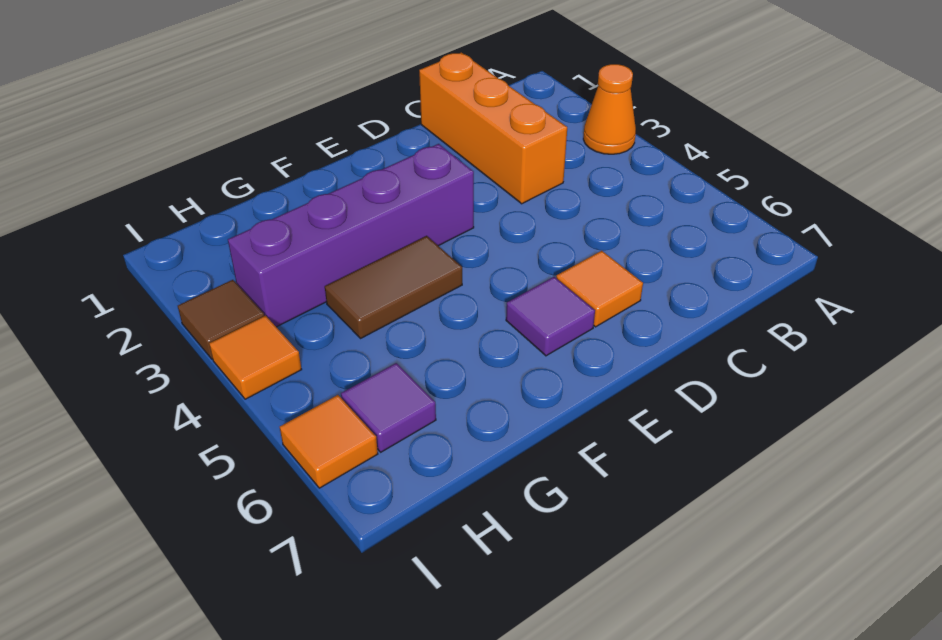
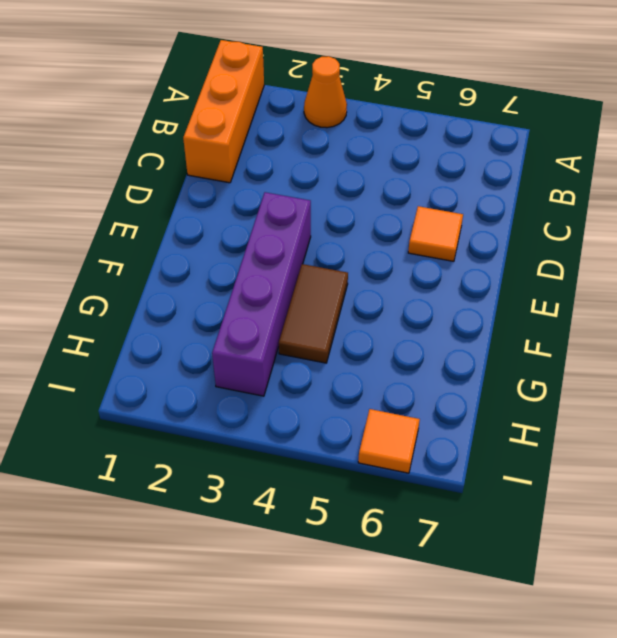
orange 1x3 brick [183,40,264,183] -> orange 1x3 brick turned to [419,52,567,204]
none -> purple 1x1 tile [506,277,595,356]
none -> purple 1x1 tile [341,363,436,452]

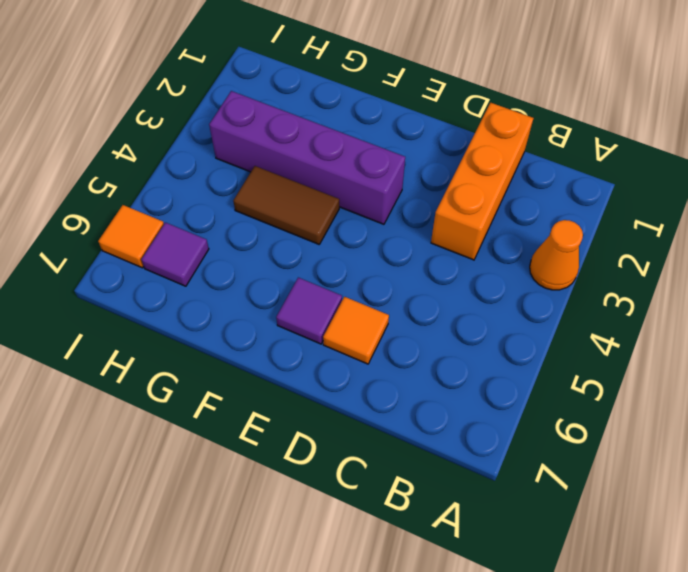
none -> brown 1x1 tile [178,280,264,359]
none -> orange 1x1 tile [209,316,302,399]

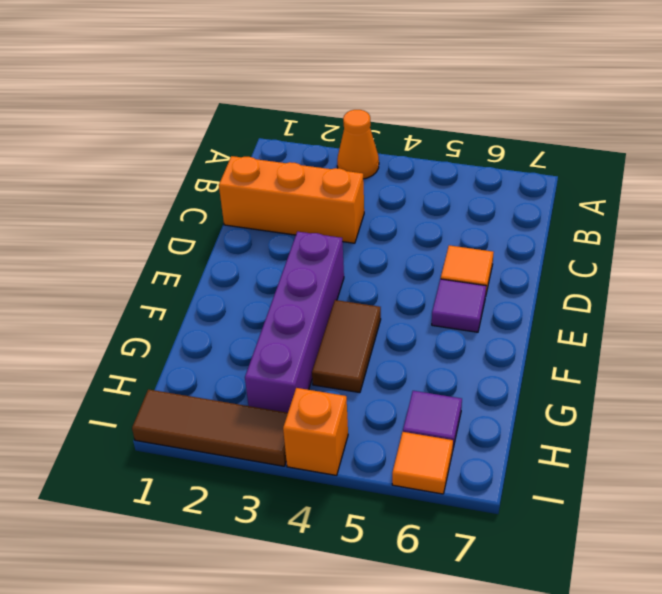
brown 1x3 tile [132,389,288,466] -> brown 1x1 tile [178,280,264,359]
orange 1x1 brick [283,388,348,475] -> orange 1x1 tile [209,316,302,399]

